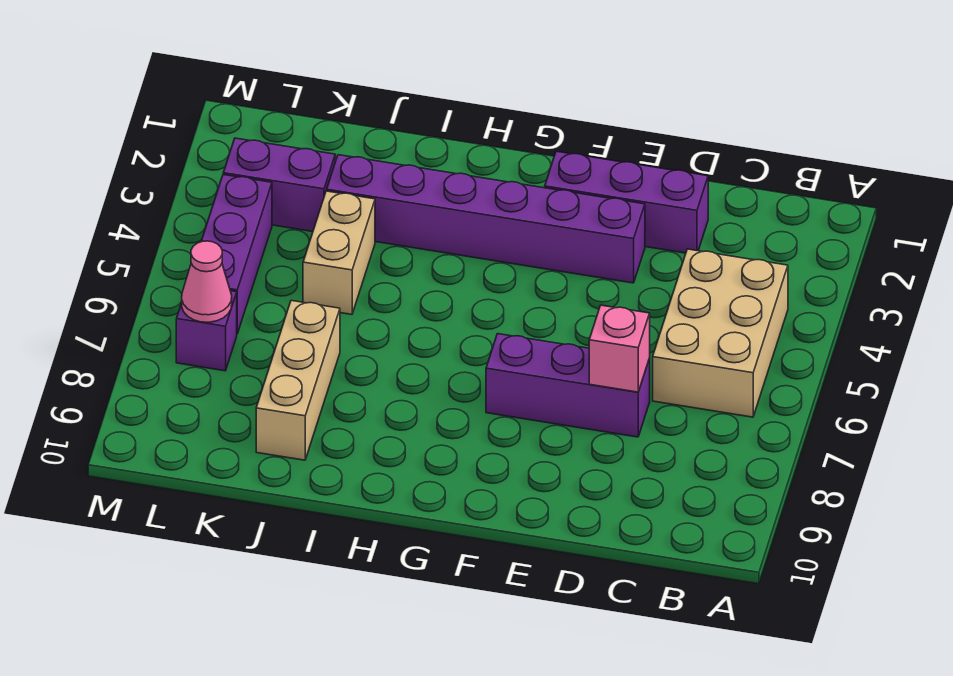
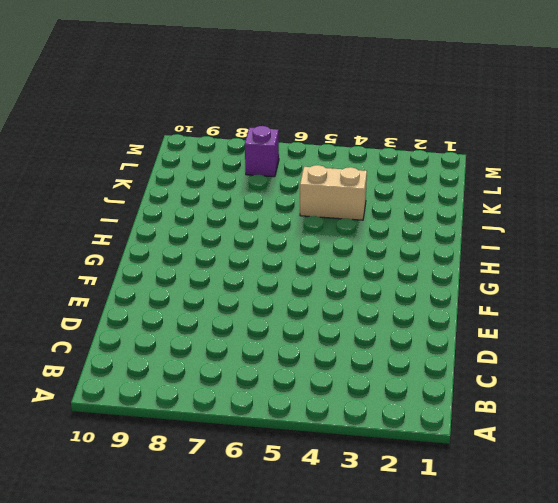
none -> tan 2x3 brick [653,249,788,417]
none -> purple 1x3 brick [545,151,708,253]

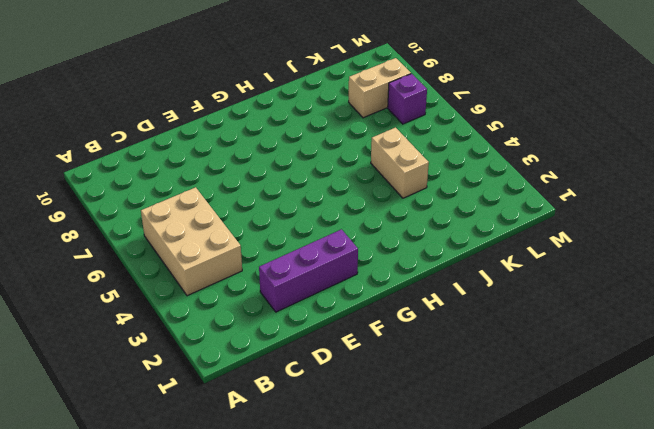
tan 1x2 brick [349,58,411,118] -> none
none -> purple 1x3 brick [486,334,650,437]
none -> purple 1x6 brick [327,155,645,283]

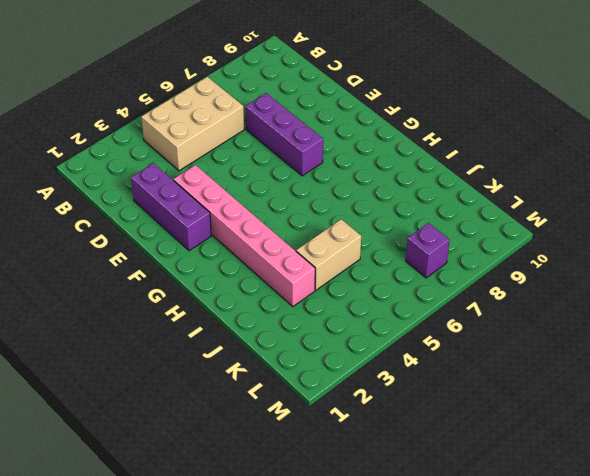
pink 1x6 brick [173,165,315,307] -> purple 1x6 brick [327,155,645,283]
none -> tan 1x3 brick [256,301,340,460]
none -> purple 1x2 brick [223,138,335,232]

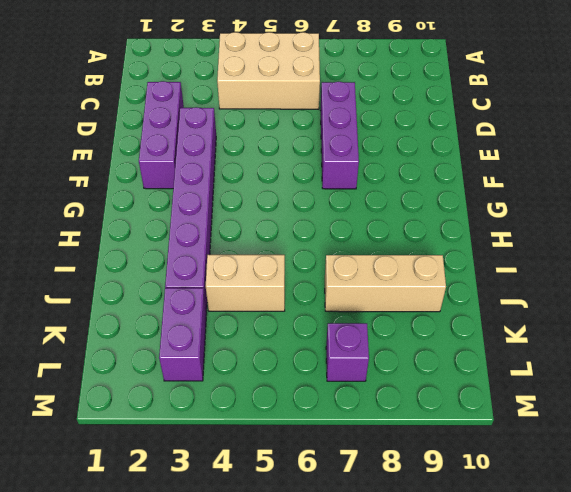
none -> purple 1x3 brick [201,175,272,334]
none -> pink 1x1 brick [589,305,650,392]

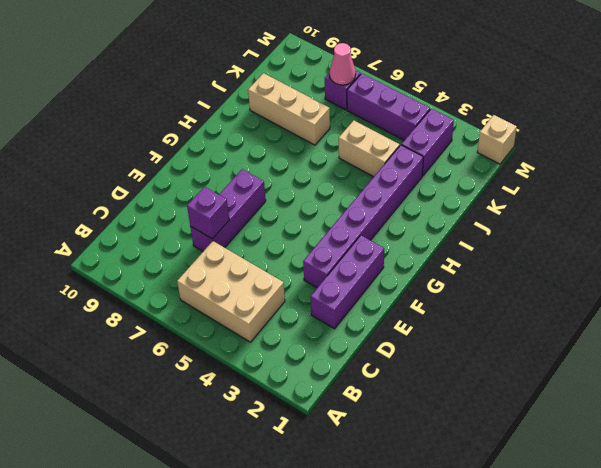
purple 1x1 brick [187,187,229,239] -> pink 1x1 brick [589,305,650,392]
tan 1x1 brick [477,115,517,164] -> none

